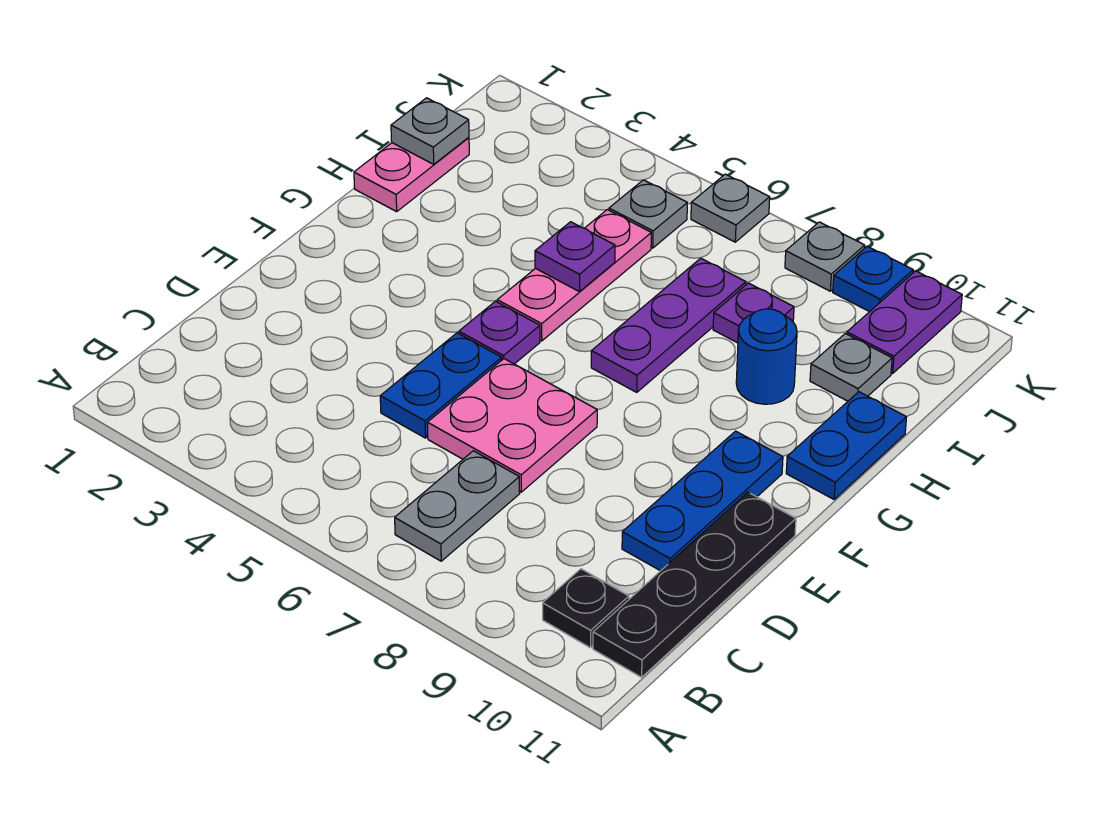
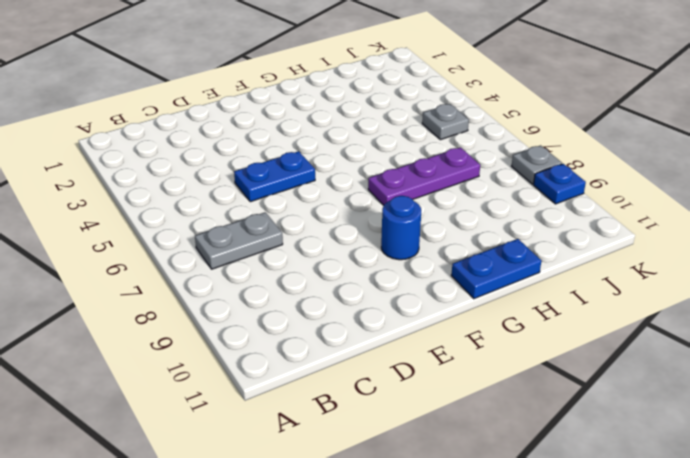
blue 1x1 round brick [381,196,421,260] -> blue 1x1 round brick moved to [736,309,797,404]
none -> black 1x1 plate [543,569,629,648]
none -> black 1x4 plate [593,492,796,677]
none -> pink 2x2 plate [427,359,597,492]

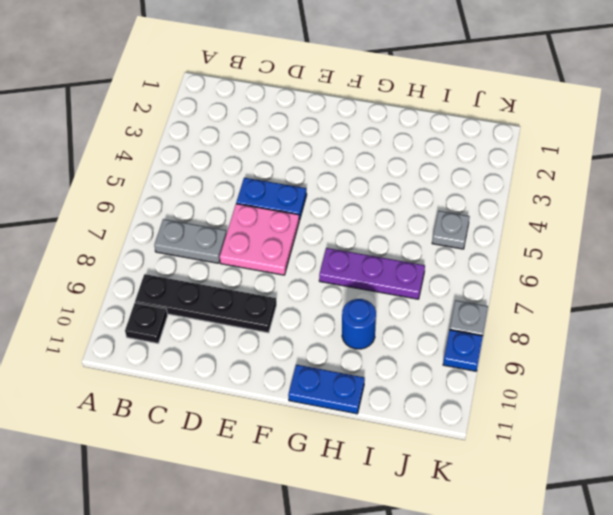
black 1x4 plate [135,274,276,333] -> black 1x4 plate moved to [593,492,796,677]
none -> blue 1x3 plate [622,431,783,571]
none -> purple 1x1 plate [459,301,540,364]
none -> pink 1x3 plate [497,210,651,341]

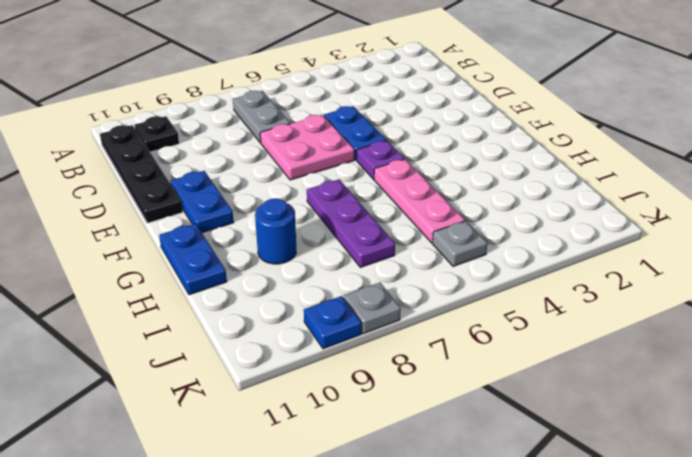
blue 1x2 plate [170,171,234,233] -> blue 1x3 plate [622,431,783,571]
none -> pink 1x2 plate [354,137,469,212]
none -> purple 1x1 plate [713,283,794,343]
none -> grey 1x1 plate [810,334,892,401]

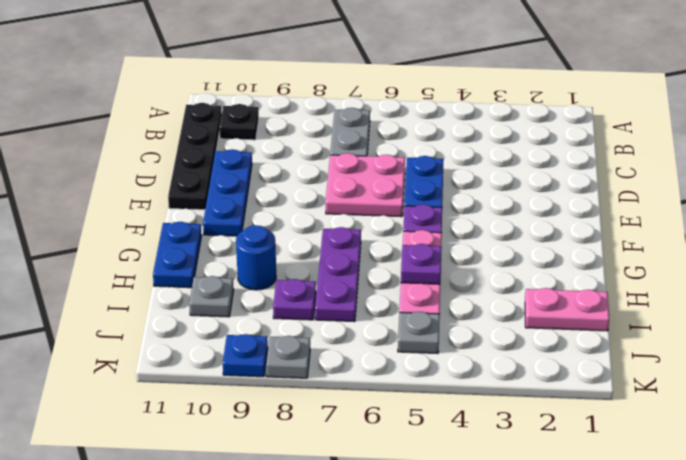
pink 1x2 plate [525,288,609,331] -> pink 1x2 plate turned to [354,137,469,212]
none -> purple 1x2 plate [847,271,962,373]
none -> grey 1x1 plate [691,174,770,242]
none -> grey 1x1 plate [391,98,469,164]

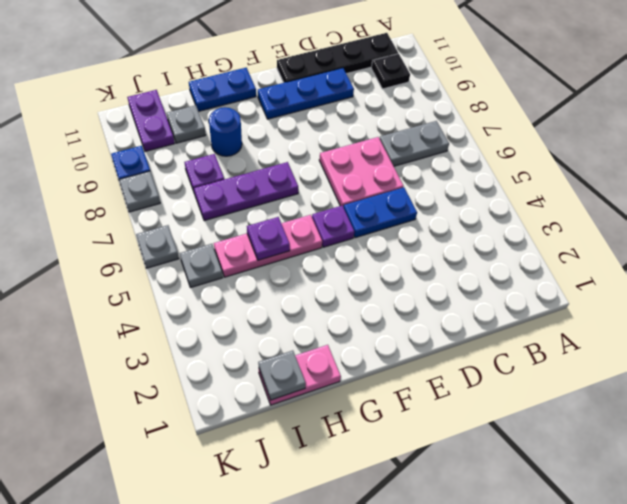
purple 1x2 plate [127,90,175,151] -> purple 1x2 plate turned to [847,271,962,373]

